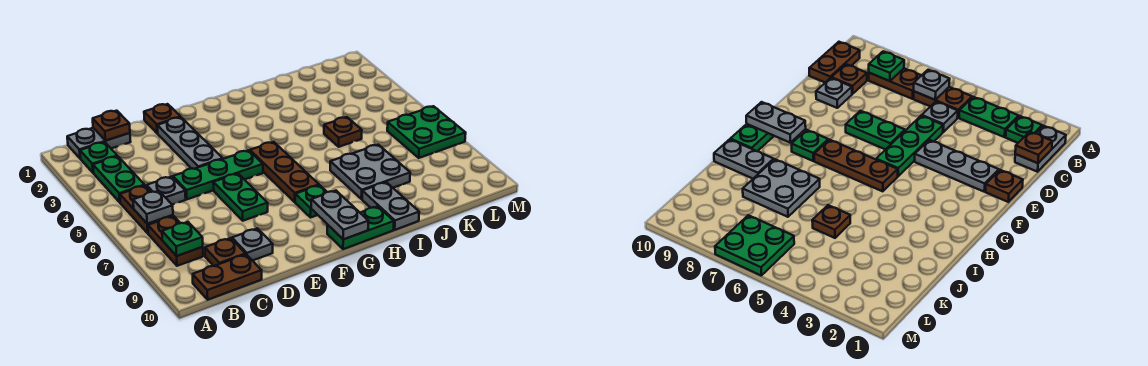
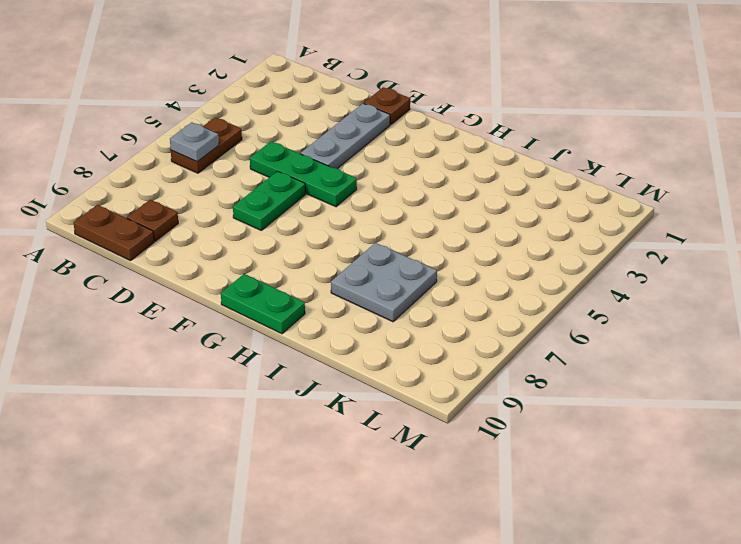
none -> grey 1x2 plate [67,128,131,159]
none -> green 1x1 plate [80,142,117,173]
none -> green 1x2 plate [93,156,145,202]

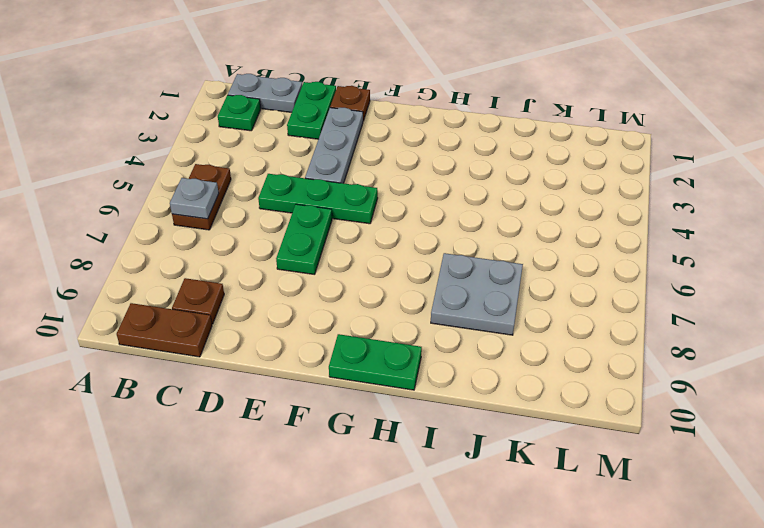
green 1x2 plate [287,82,336,139] -> green 1x2 plate moved to [93,156,145,202]
none -> brown 1x2 plate [148,216,203,266]
none -> grey 1x1 plate [146,176,186,205]
none -> grey 1x1 plate [232,228,273,261]

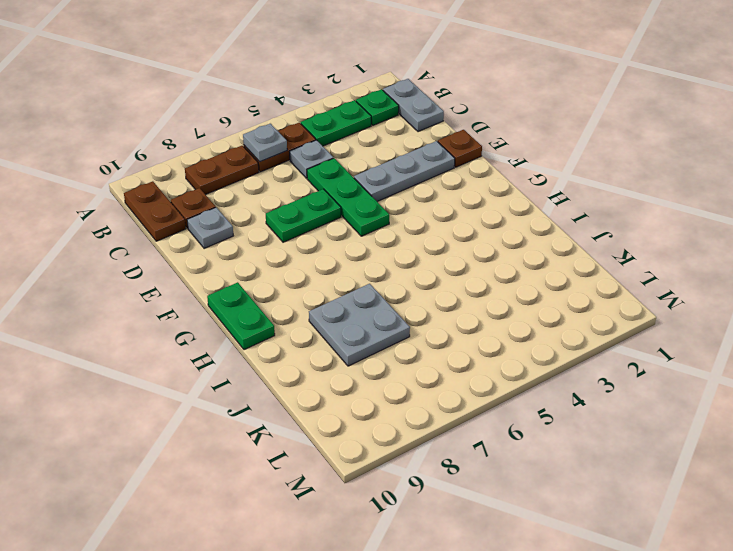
none -> brown 1x3 plate [250,142,319,202]
none -> green 1x1 plate [295,185,327,218]
none -> grey 1x2 plate [362,182,419,230]

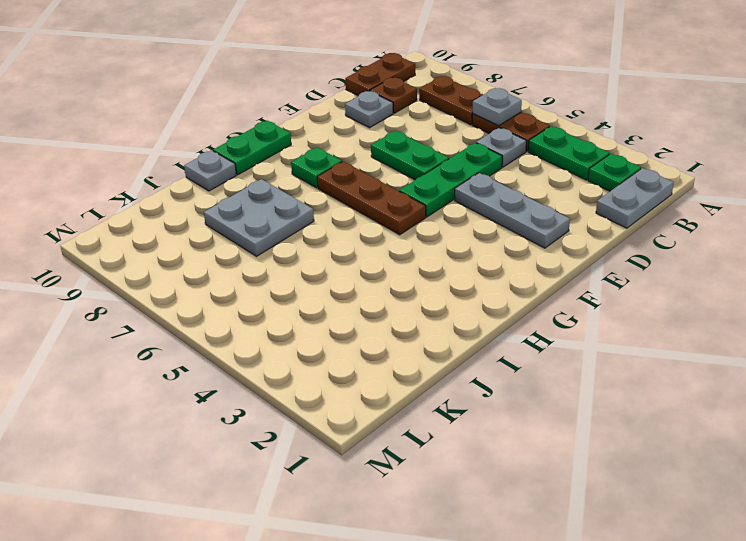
grey 1x1 plate [184,150,236,191] -> grey 1x2 plate [362,182,419,230]
none -> brown 1x1 plate [144,104,180,133]
none -> brown 1x1 plate [324,117,362,147]
none -> green 2x2 plate [387,106,466,158]

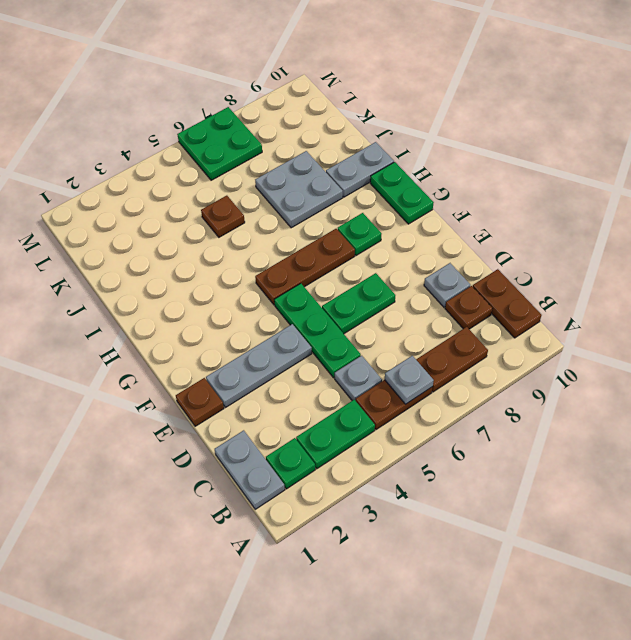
none -> green 1x1 plate [162,222,203,256]
none -> brown 1x1 plate [93,111,130,141]
none -> grey 1x2 plate [311,191,368,239]

